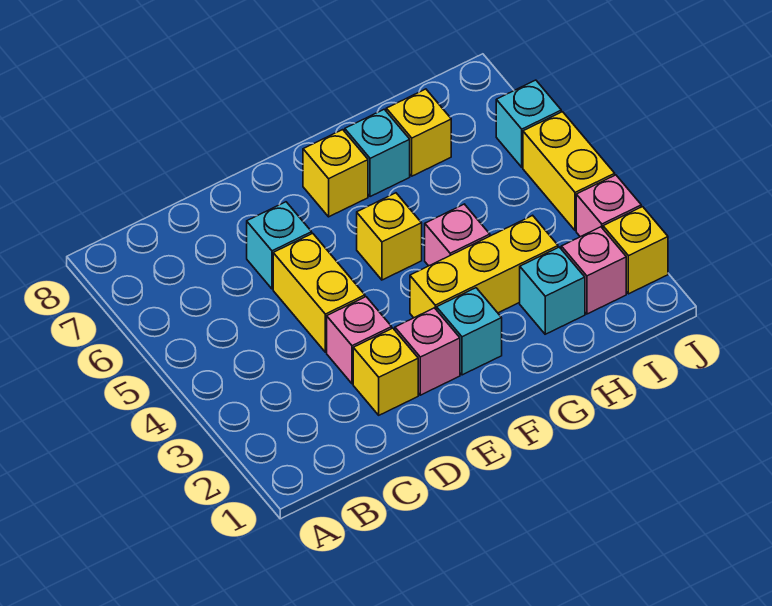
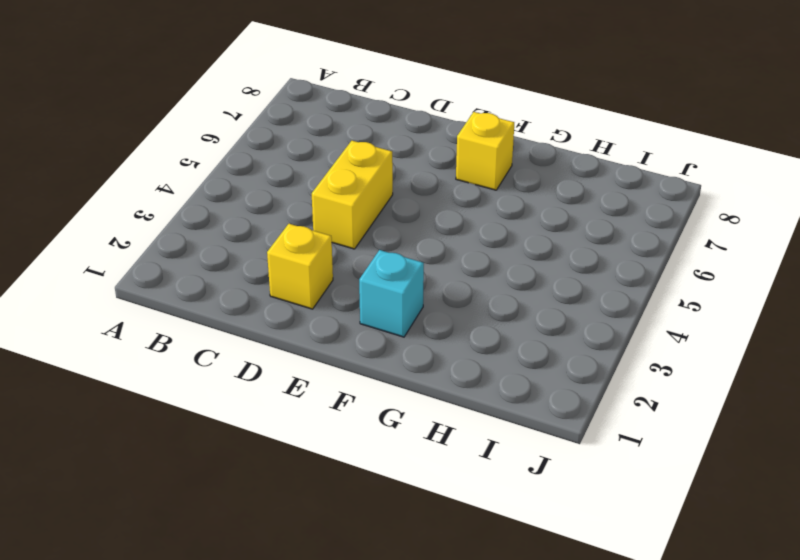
none -> pink 1x1 brick [327,297,392,384]
none -> cyan 1x1 brick [247,202,312,289]
none -> pink 1x1 brick [395,308,460,395]

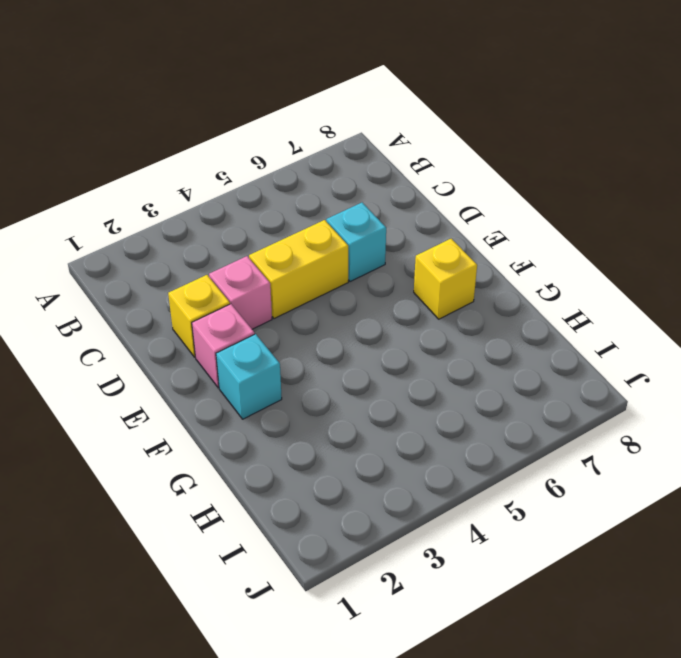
none -> yellow 1x3 brick [410,215,558,318]
none -> yellow 1x1 brick [357,193,422,280]
none -> pink 1x1 brick [425,204,490,266]

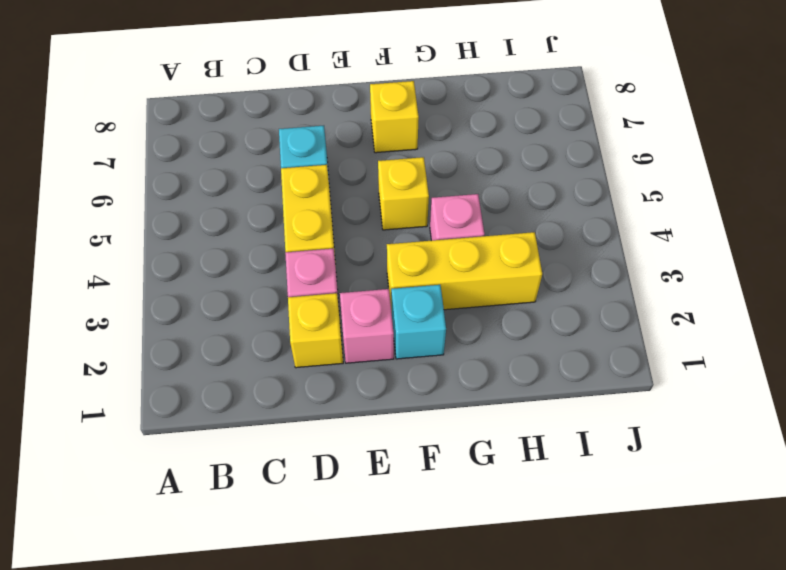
none -> cyan 1x1 brick [345,109,410,197]
none -> cyan 1x1 brick [520,247,585,334]
none -> yellow 1x1 brick [386,89,451,176]

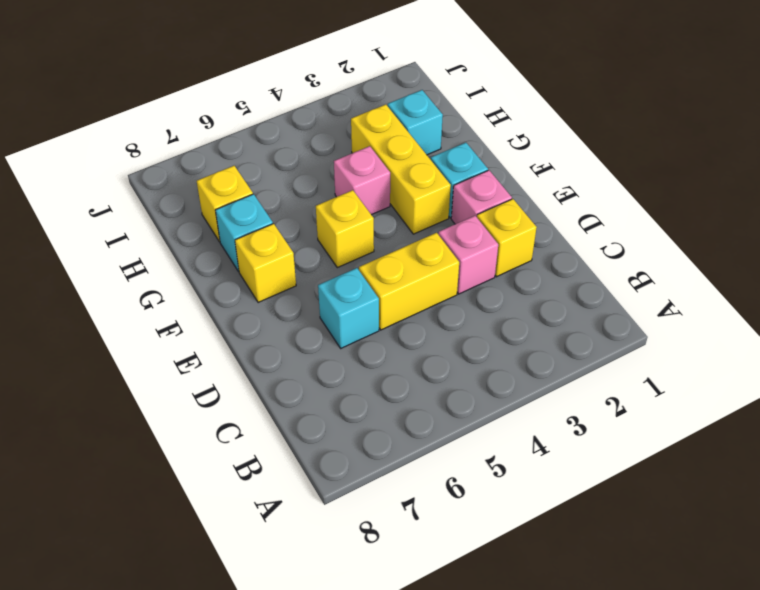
none -> pink 1x1 brick [561,227,626,314]
none -> yellow 1x1 brick [603,207,668,294]
none -> pink 1x1 brick [576,175,641,237]

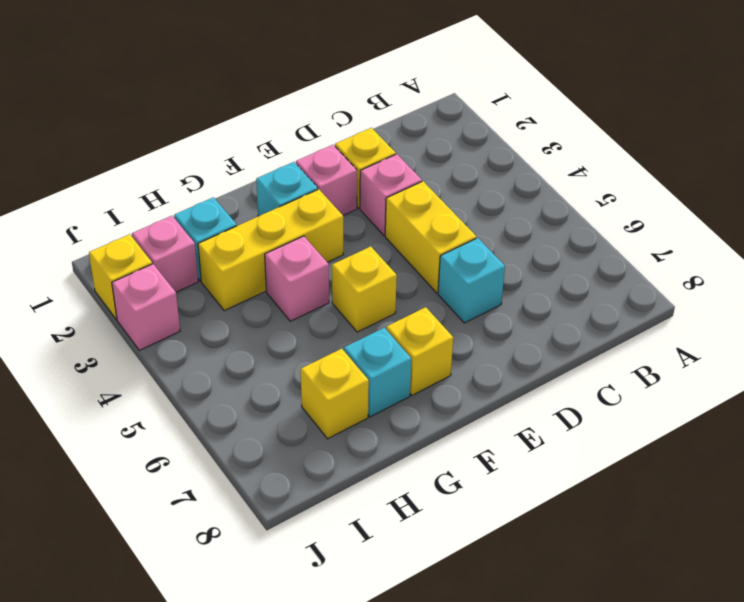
none -> yellow 1x2 brick [523,112,615,231]
none -> cyan 1x1 brick [496,80,561,167]

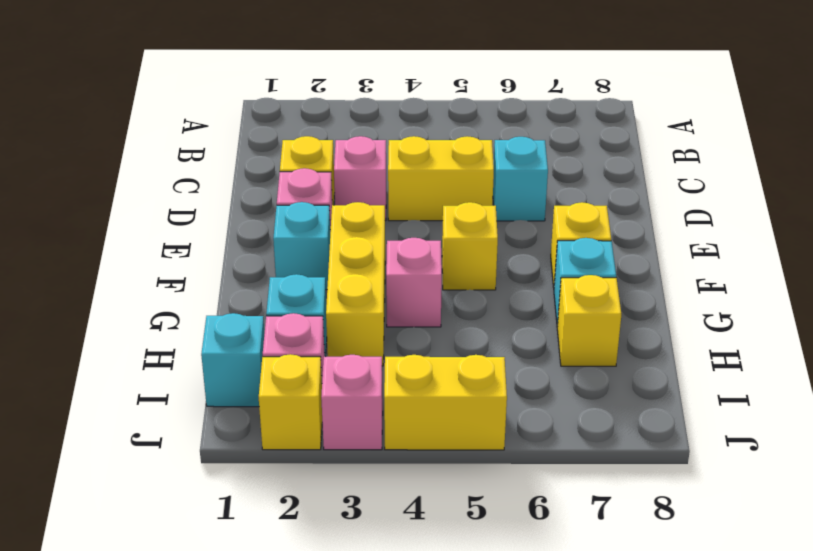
cyan 1x1 brick [201,313,265,407] -> cyan 1x1 brick moved to [496,80,561,167]

